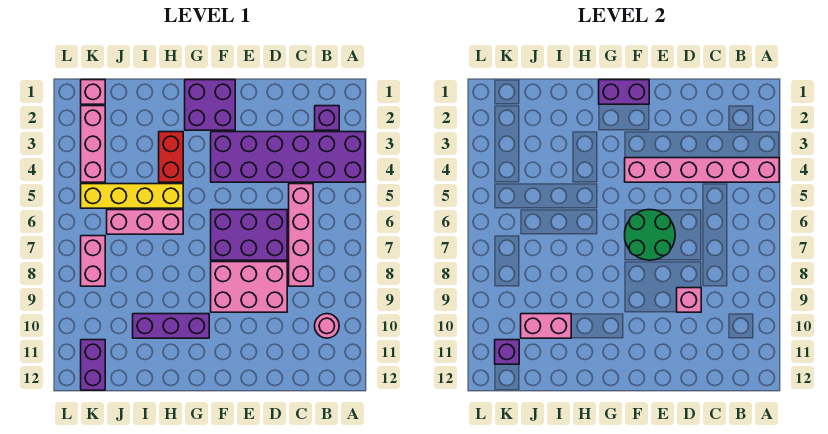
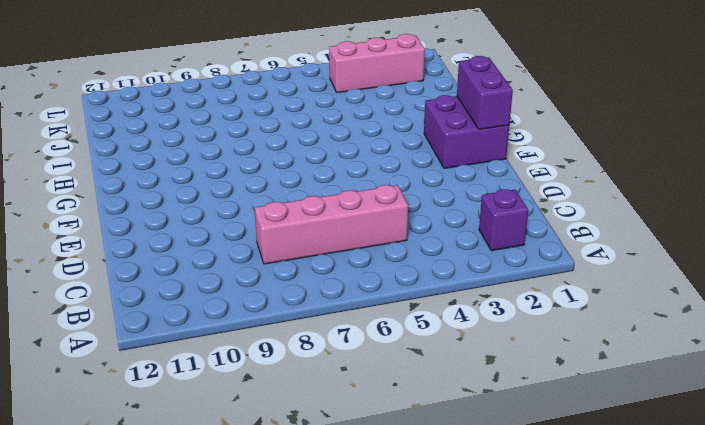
none -> purple 2x6 brick [211,132,365,182]
none -> pink 1x1 round brick [315,314,339,338]
none -> purple 2x3 brick [211,210,287,260]

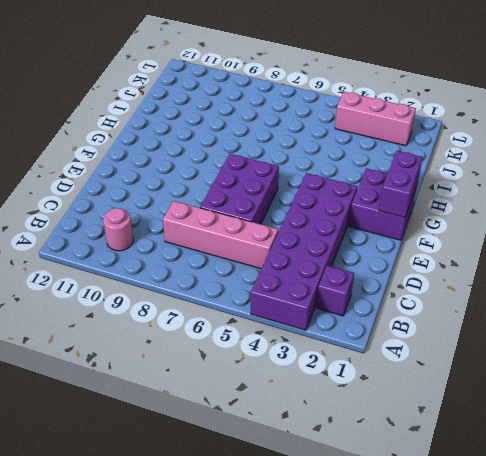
none -> pink 2x3 brick [211,262,287,312]
none -> purple 1x3 brick [133,314,209,338]
none -> red 1x2 brick [159,132,183,182]

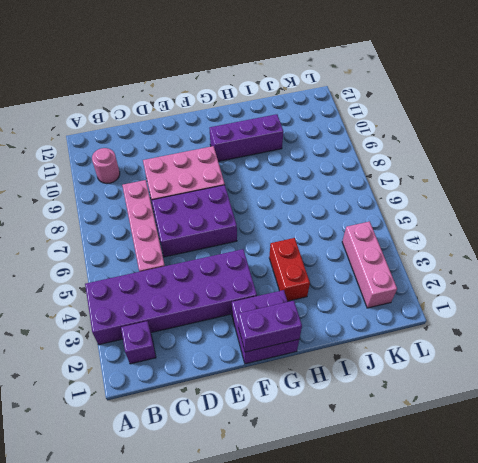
none -> yellow 1x4 brick [81,184,183,208]
none -> pink 1x3 brick [107,210,183,234]
none -> pink 1x1 brick [81,80,105,104]

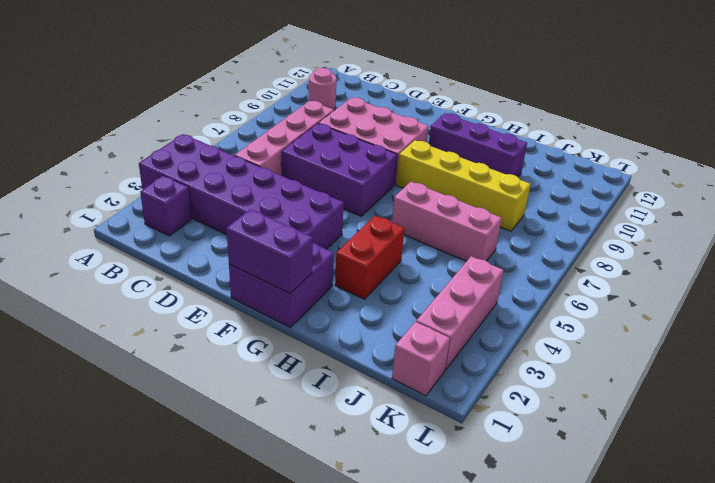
yellow 1x4 brick [397,140,531,231] -> yellow 1x4 brick moved to [81,184,183,208]
none -> pink 1x2 brick [81,236,105,286]
none -> purple 1x2 brick [81,340,105,390]
none -> pink 1x6 brick [625,158,779,182]

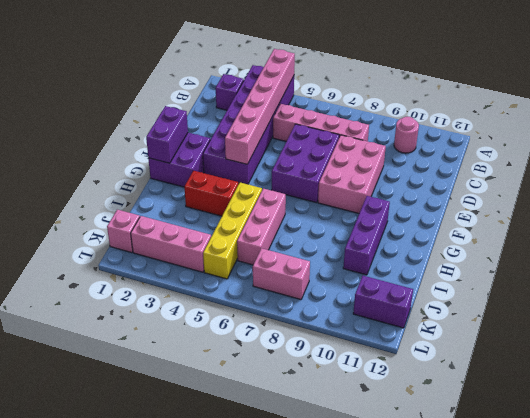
none -> pink 1x1 brick [677,288,701,312]
none -> green 2x2 round brick [625,210,675,260]
none -> pink 1x2 brick [521,314,571,338]

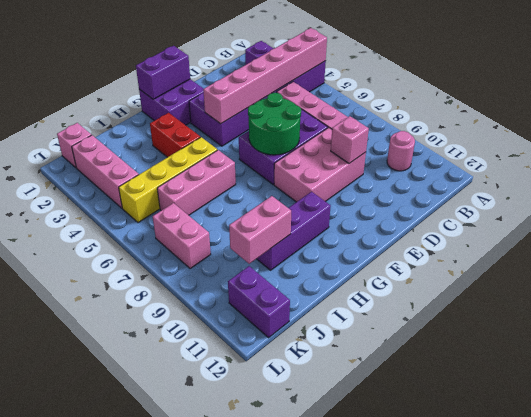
none -> purple 1x1 brick [495,340,519,364]

